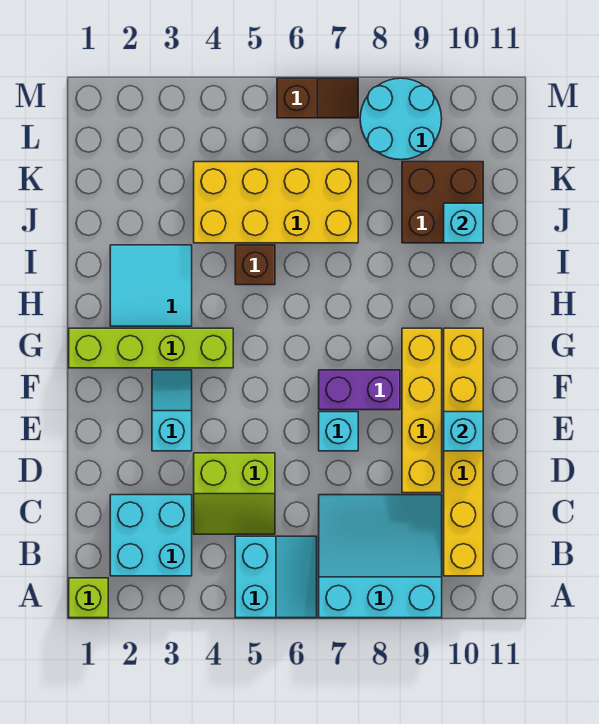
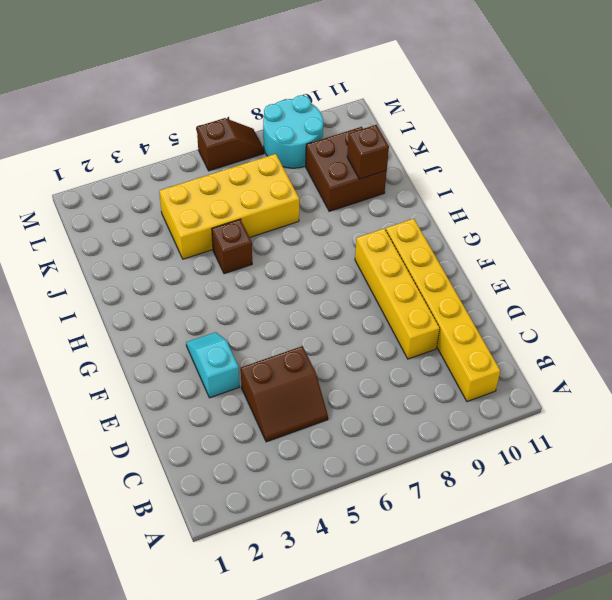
brown 2x2 slope [241,346,328,442] -> lime 2x2 slope [194,453,275,534]
brown 1x1 brick [347,125,389,179] -> cyan 1x1 brick [444,203,483,243]
none -> lime 1x1 brick [69,578,108,618]
none -> cyan 2x2 slope [235,536,317,618]
none -> cyan 3x3 slope [319,495,442,618]

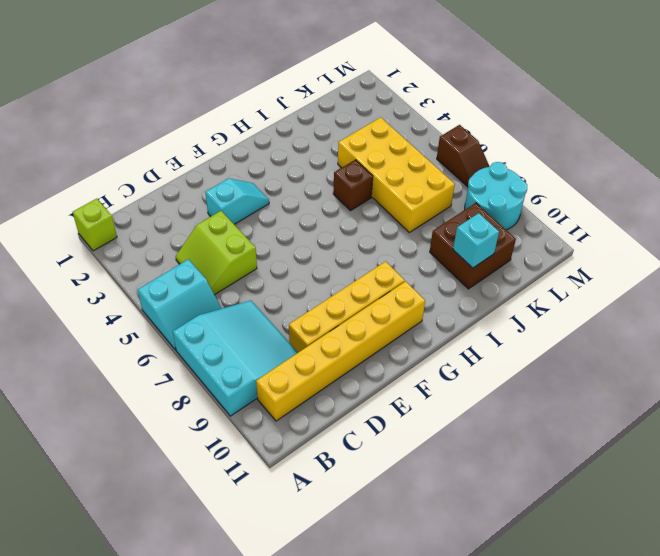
none -> cyan 2x2 brick [110,495,192,576]
none -> cyan 1x1 brick [319,412,358,451]
none -> purple 1x2 brick [319,370,400,410]

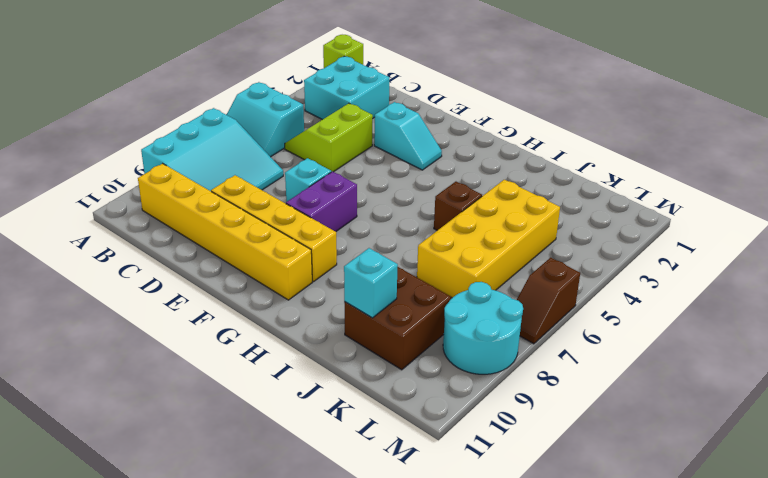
none -> lime 1x4 brick [69,328,233,368]
none -> cyan 2x2 tile [110,245,192,326]
none -> cyan 1x1 brick [444,412,483,451]

